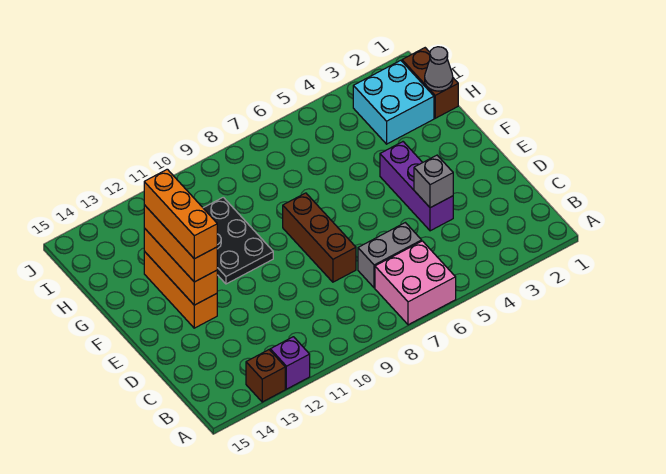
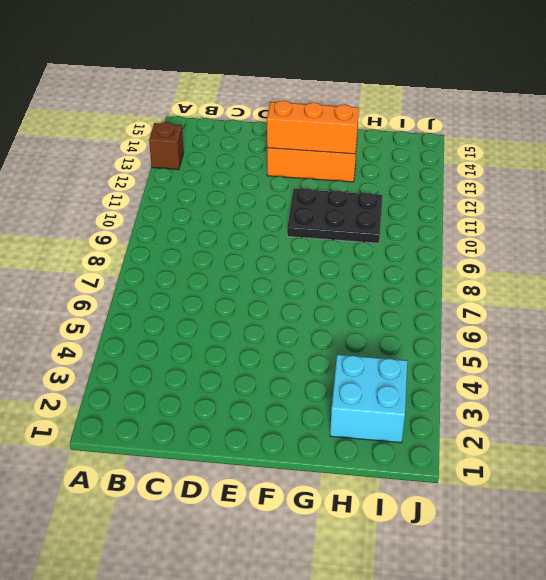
none -> pink 2x2 brick [375,241,456,325]
none -> purple 1x1 brick [270,337,310,389]
none -> grey 1x2 brick [358,223,422,288]

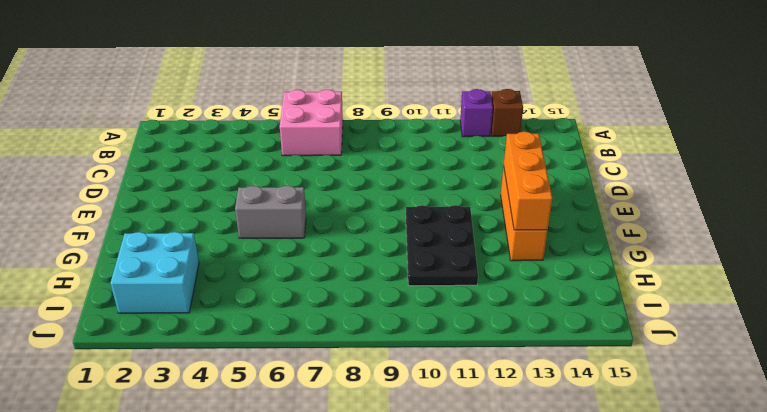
grey 1x2 brick [235,186,306,238] -> grey 1x2 brick moved to [358,223,422,288]
none -> purple 1x3 brick [380,142,453,231]
none -> brown 1x3 brick [283,193,356,282]
none -> brown 1x2 brick [402,48,458,118]

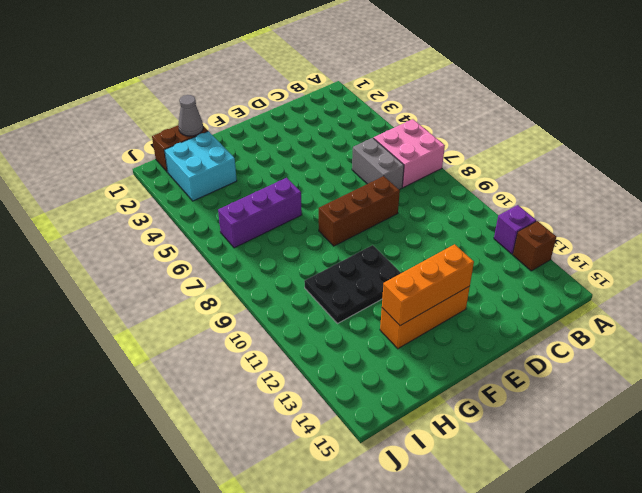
purple 1x3 brick [218,178,302,248] -> purple 1x3 brick moved to [380,142,453,231]
none -> grey 1x1 brick [414,155,453,208]
none -> orange 1x3 brick [144,205,217,282]
none -> orange 1x3 brick [144,169,217,259]

